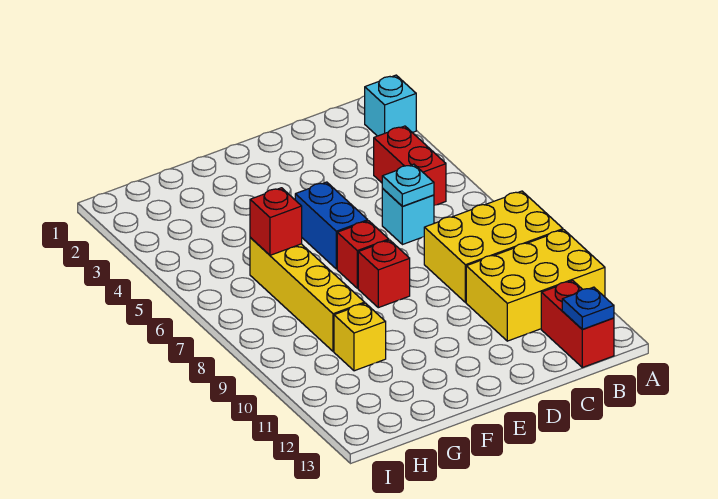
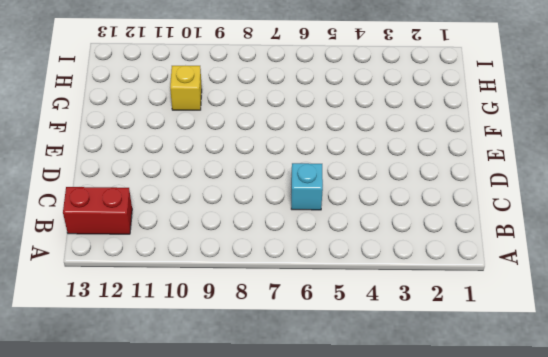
none -> cyan 1x1 brick [365,75,416,136]
none -> yellow 2x3 brick [424,191,563,302]
none -> yellow 2x3 brick [466,230,605,341]

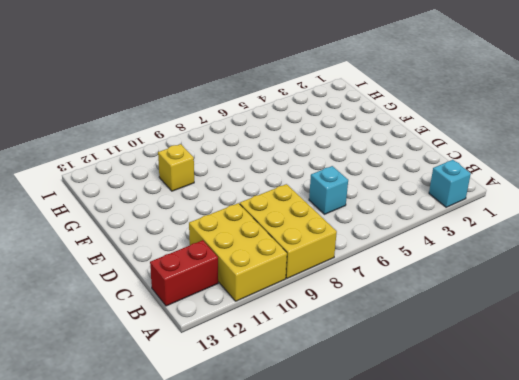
none -> red 1x2 brick [374,126,446,206]
none -> blue 1x2 brick [295,182,368,269]
none -> red 1x1 brick [337,221,389,288]

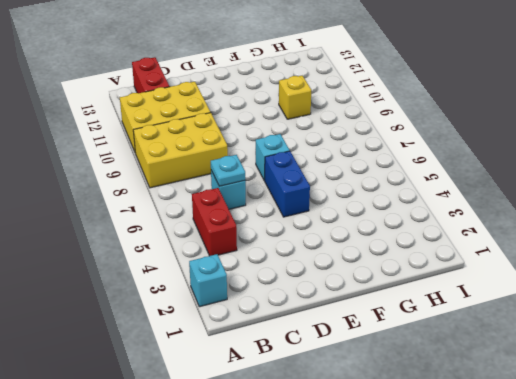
cyan 1x1 brick [256,134,290,180] -> red 1x1 brick [337,221,389,288]
none -> red 1x1 brick [358,240,410,308]
none -> yellow 1x4 brick [250,237,365,351]
none -> blue 1x1 plate [562,287,614,329]

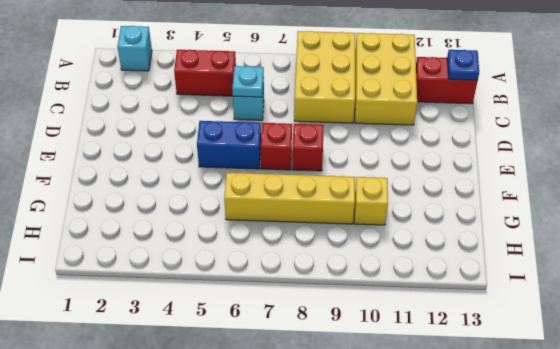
none -> red 1x1 brick [250,188,302,255]

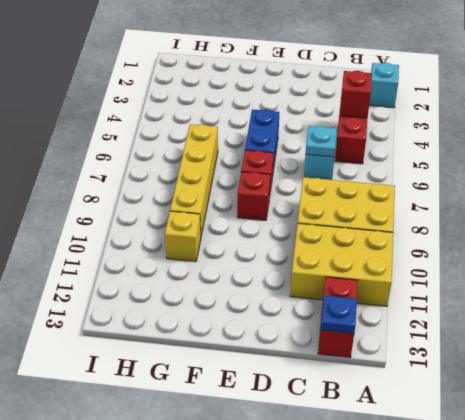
red 1x1 brick [340,71,372,118] -> red 1x1 brick moved to [250,188,302,255]

